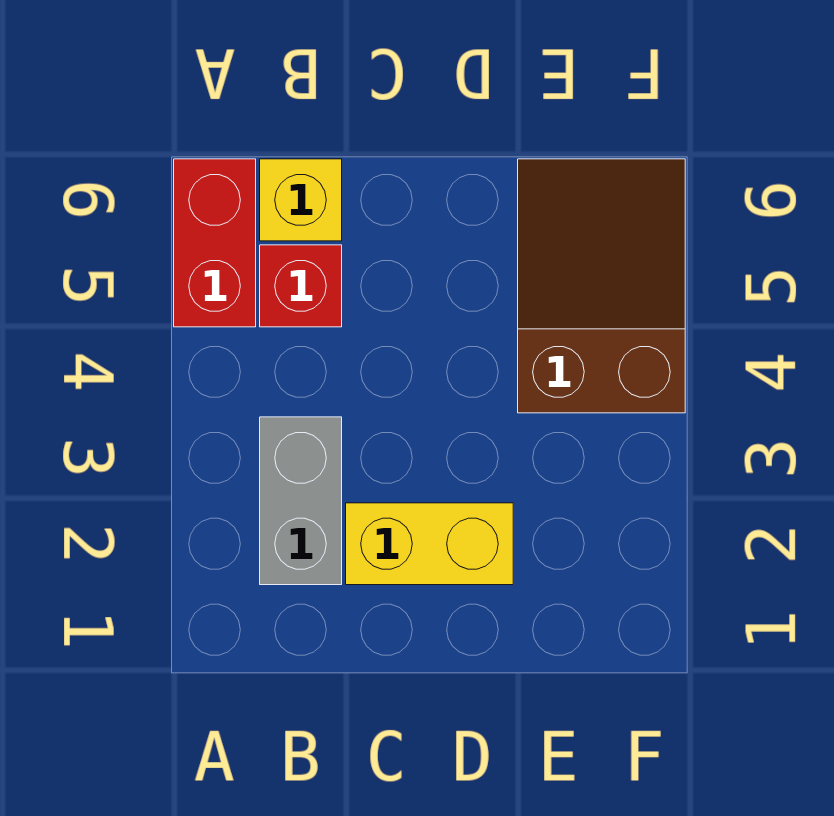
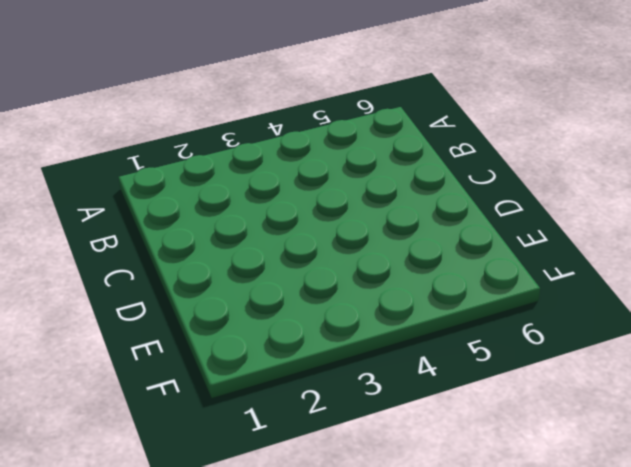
none -> red 1x2 brick [174,159,256,327]
none -> grey 1x2 brick [260,417,342,585]

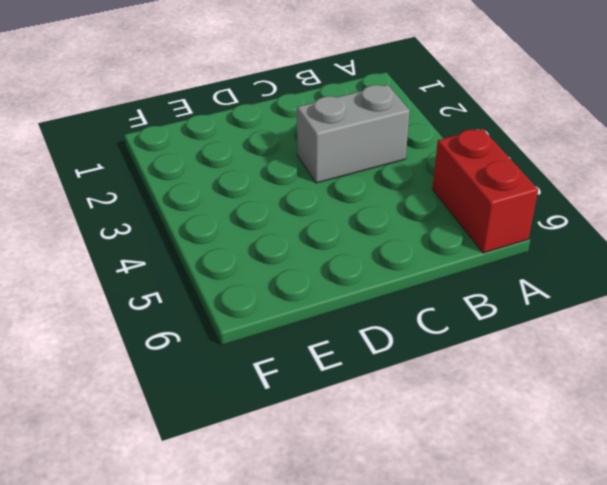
grey 1x2 brick [297,85,410,183] -> grey 1x2 brick turned to [260,417,342,585]
none -> red 1x1 brick [260,245,342,327]
none -> yellow 1x1 brick [260,159,342,241]

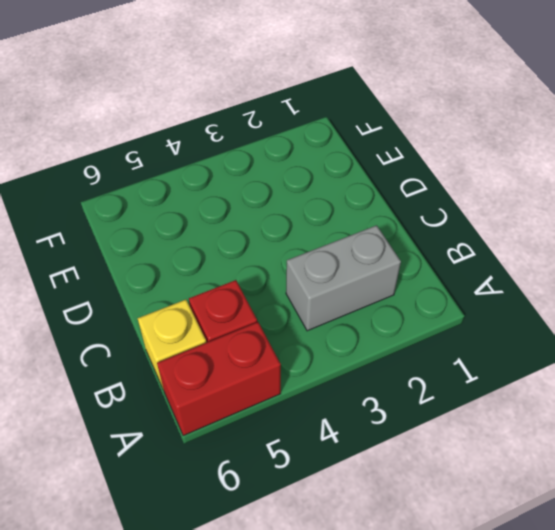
none -> yellow 1x2 brick [346,503,513,585]
none -> brown 2x3 slope [518,159,685,413]

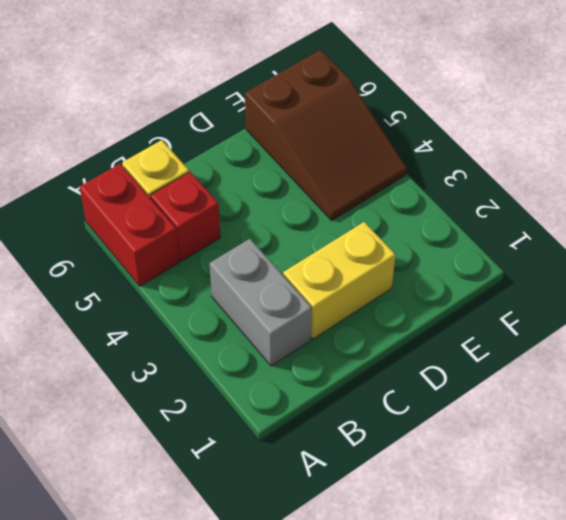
brown 2x3 slope [245,50,407,220] -> brown 2x3 slope turned to [518,159,685,413]

